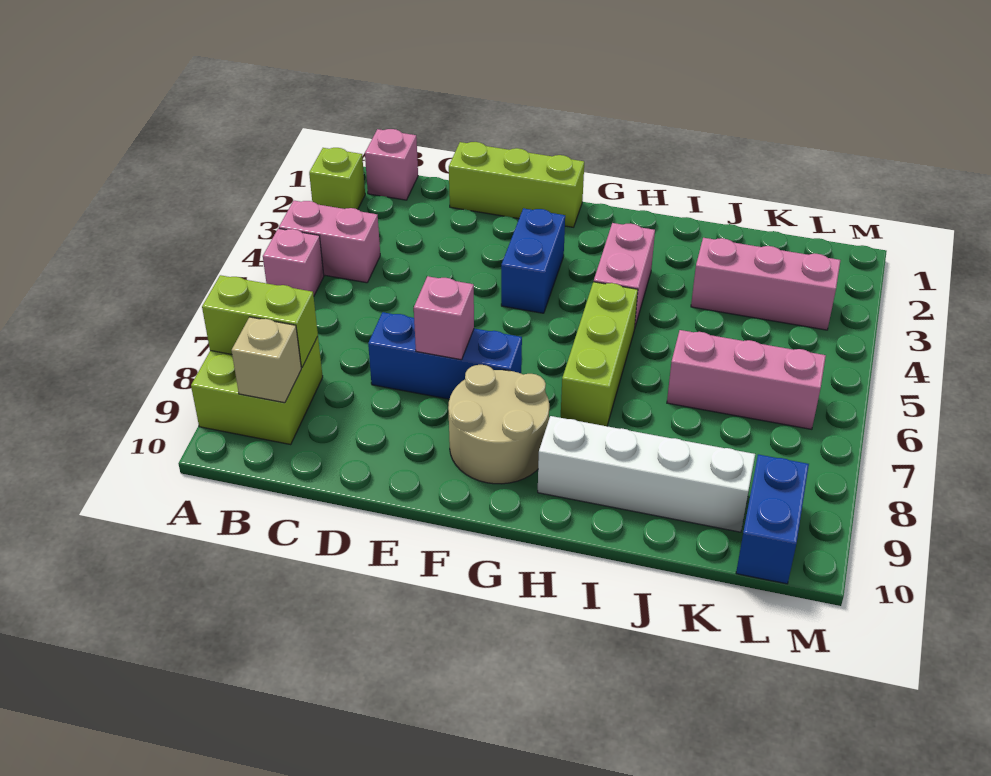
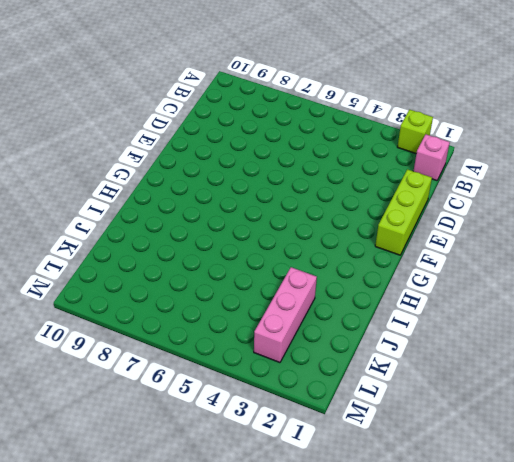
none -> pink 1x2 brick [279,201,380,283]
none -> pink 1x1 brick [263,228,324,296]
none -> lime 2x2 brick [191,337,323,444]

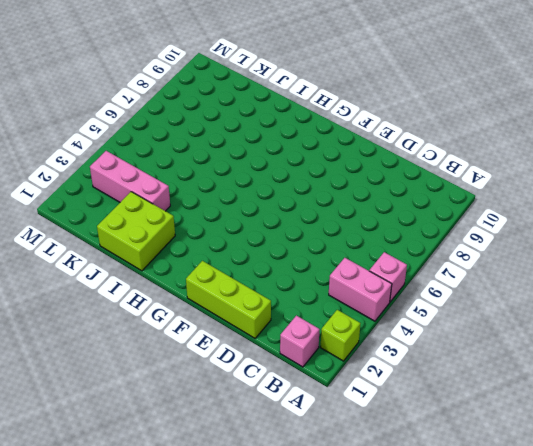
lime 2x2 brick [97,192,175,271] -> lime 2x2 brick moved to [191,337,323,444]
none -> blue 1x3 brick [368,312,522,399]
none -> blue 1x2 brick [501,208,565,313]
none -> tan 2x2 round brick [448,365,549,484]

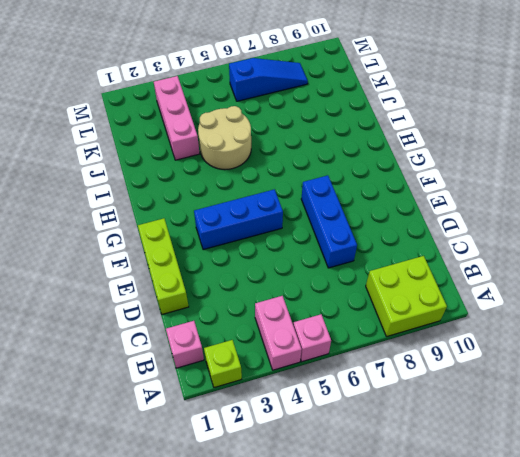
blue 1x3 brick [194,189,283,250] -> blue 1x2 brick [501,208,565,313]
tan 2x2 round brick [198,106,251,170] -> tan 2x2 round brick moved to [448,365,549,484]
blue 1x3 slope [229,58,308,101] -> pink 1x3 brick [667,330,826,429]
none -> pink 1x2 brick [594,223,655,327]
none -> lime 1x3 brick [561,282,638,426]
none -> white 1x4 brick [538,416,755,532]

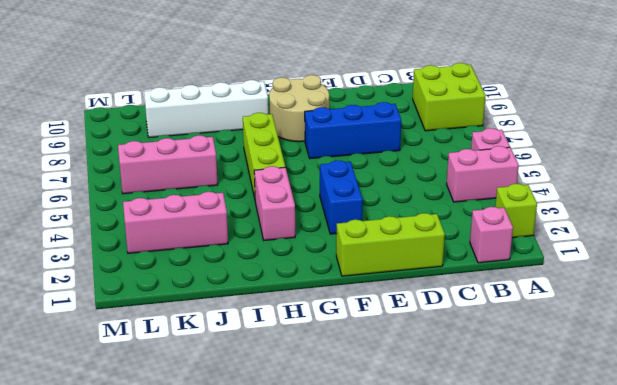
none -> blue 1x2 brick [736,454,809,584]
none -> lime 1x2 brick [202,275,318,367]
none -> tan 1x1 brick [231,317,301,403]

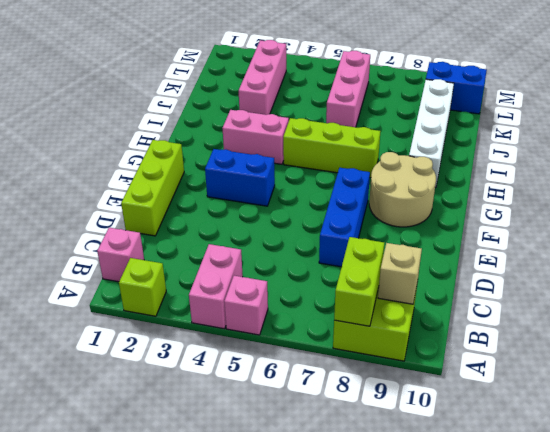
none -> pink 1x1 brick [414,276,474,360]

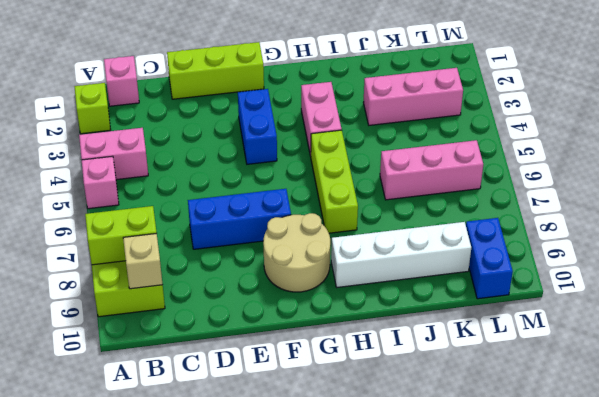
none -> pink 1x1 brick [414,276,474,360]

